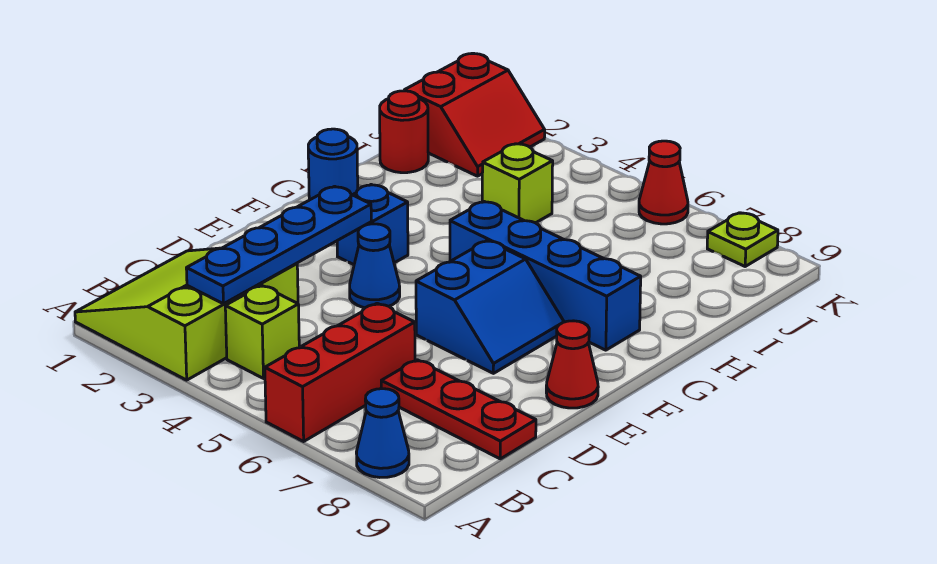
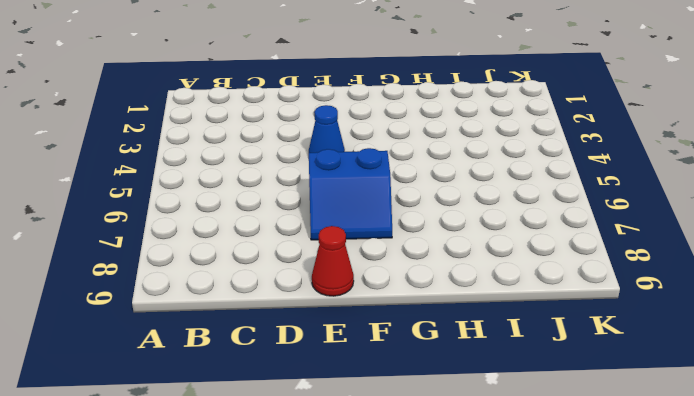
none -> lime 3x3 slope [75,248,298,380]
none -> red 1x3 brick [265,303,415,441]
none -> blue 1x1 cone [356,389,409,477]

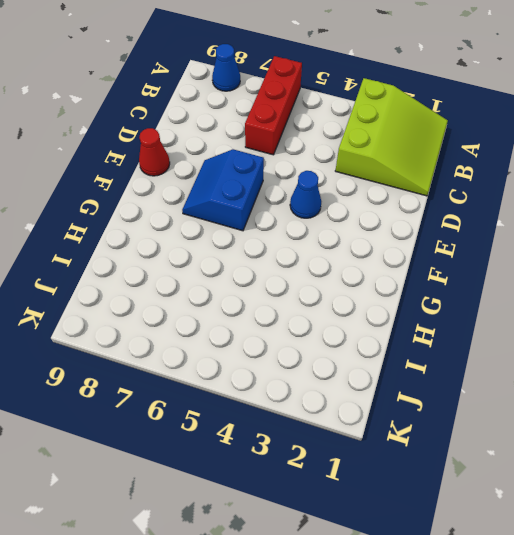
none -> lime 1x1 brick [225,285,299,378]
none -> red 1x3 plate [381,360,536,459]
none -> blue 1x1 brick [337,185,408,265]

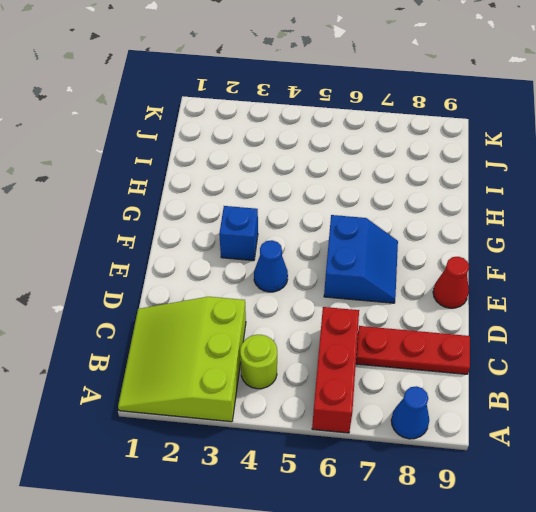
lime 1x1 round brick [240,335,277,389] -> lime 1x1 brick [225,285,299,378]
none -> blue 1x1 round brick [308,129,358,200]
none -> blue 1x4 brick [450,202,641,350]
none -> red 1x1 round brick [380,91,428,173]

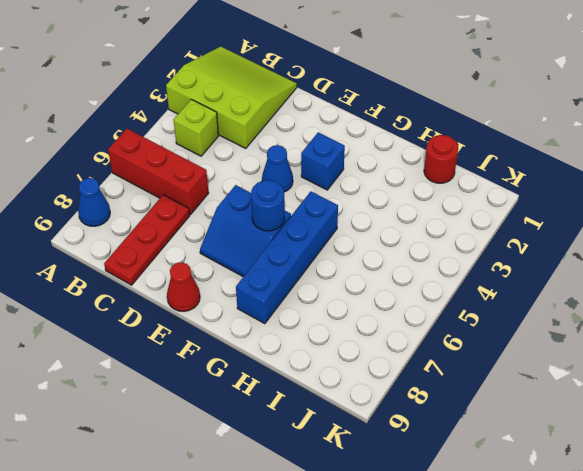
blue 1x1 round brick [251,180,285,231] -> blue 1x1 round brick moved to [308,129,358,200]
none -> lime 1x1 brick [482,144,553,223]
none -> red 2x2 slope [404,54,545,176]
none -> red 1x1 cone [639,141,688,224]

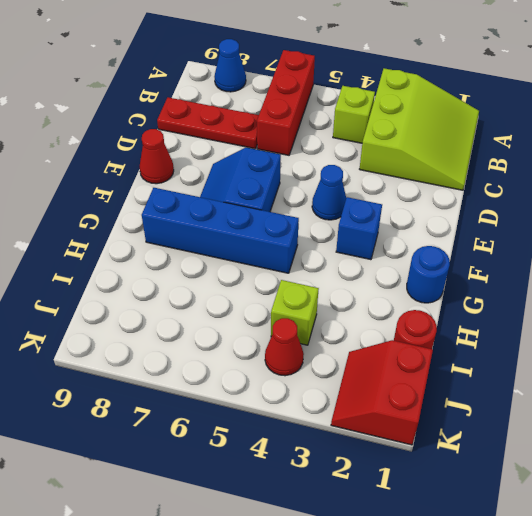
red 1x1 cone [265,318,304,376] -> red 1x1 cone moved to [639,141,688,224]
none -> lime 1x1 plate [707,213,778,266]
none -> blue 1x4 plate [186,186,371,304]

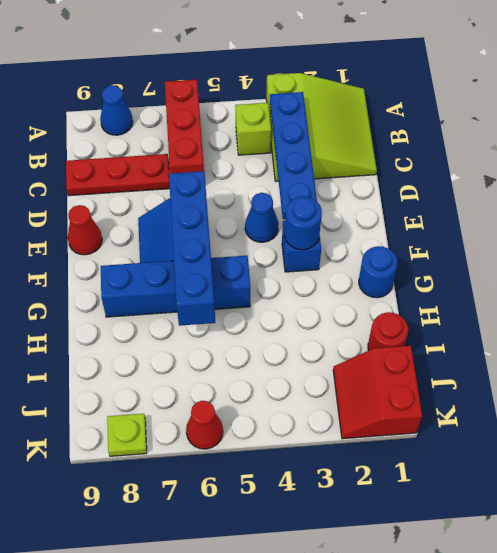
blue 1x4 brick [169,171,215,326] -> none
blue 1x1 round brick [285,196,322,250] -> none
none -> lime 1x1 brick [482,144,553,223]

